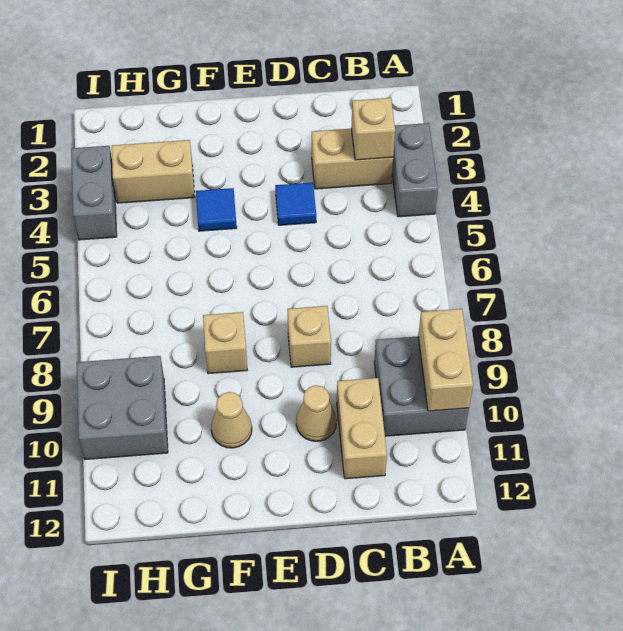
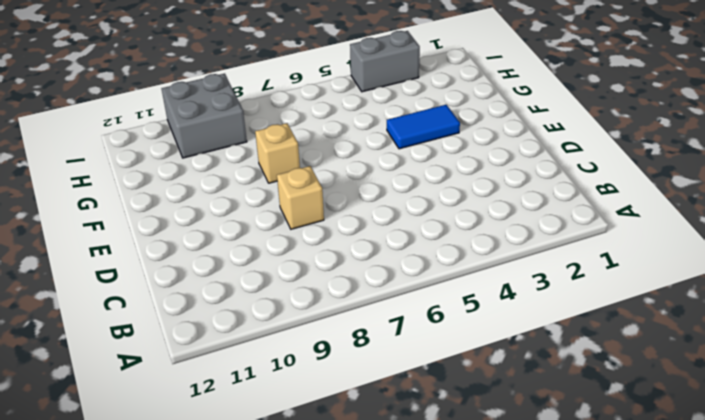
blue 1x2 tile [387,105,460,149] -> blue 1x1 tile [196,188,237,231]
none -> grey 1x2 brick [392,123,438,217]
none -> grey 2x2 brick [374,336,469,436]
none -> tan 1x2 brick [312,129,393,189]

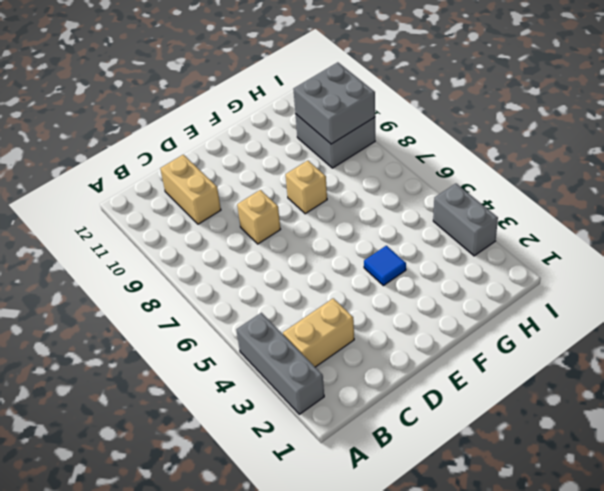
grey 1x3 brick [236,313,324,414] -> grey 1x2 brick [392,123,438,217]
grey 2x2 brick [293,62,375,144] -> grey 2x2 brick moved to [374,336,469,436]
none -> blue 1x1 tile [275,182,316,225]
none -> tan 1x1 cone [296,385,337,441]
none -> tan 1x1 cone [211,392,252,448]

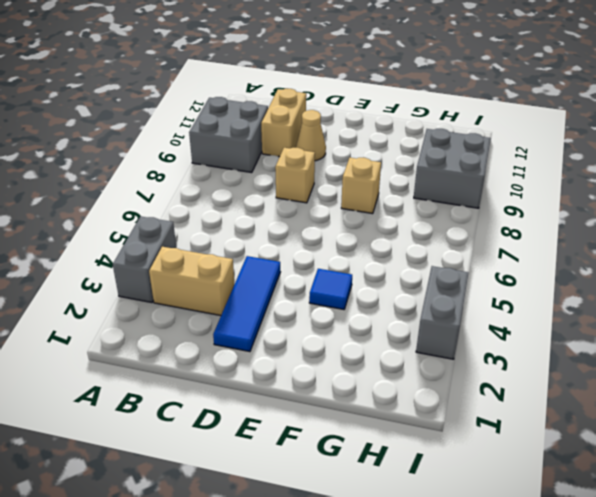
blue 1x3 tile [213,256,280,352] -> blue 1x1 tile [275,182,316,225]
none -> tan 1x1 cone [211,392,252,448]
none -> tan 1x2 brick [112,140,195,203]
none -> tan 1x2 brick [418,309,473,411]

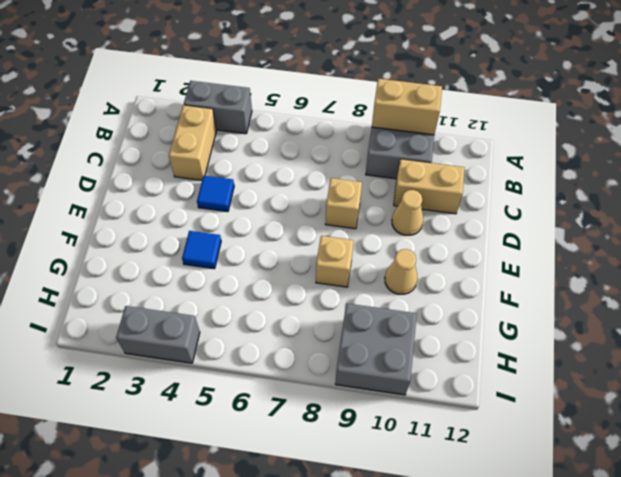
none -> tan 1x2 brick [112,140,195,203]
none -> tan 1x1 brick [351,98,395,160]

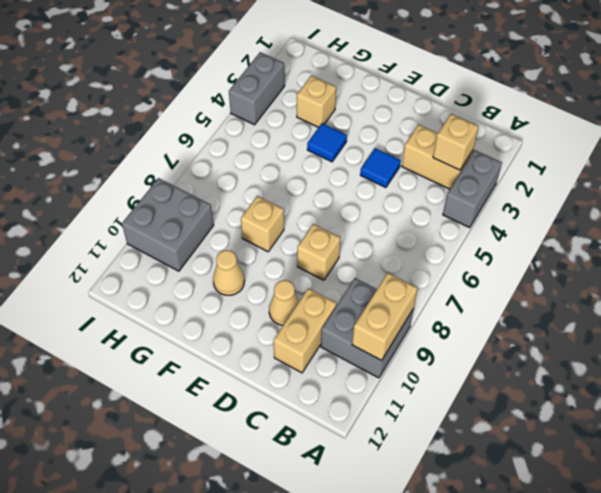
tan 1x1 brick [297,76,336,128] -> tan 1x2 brick [112,140,195,203]

